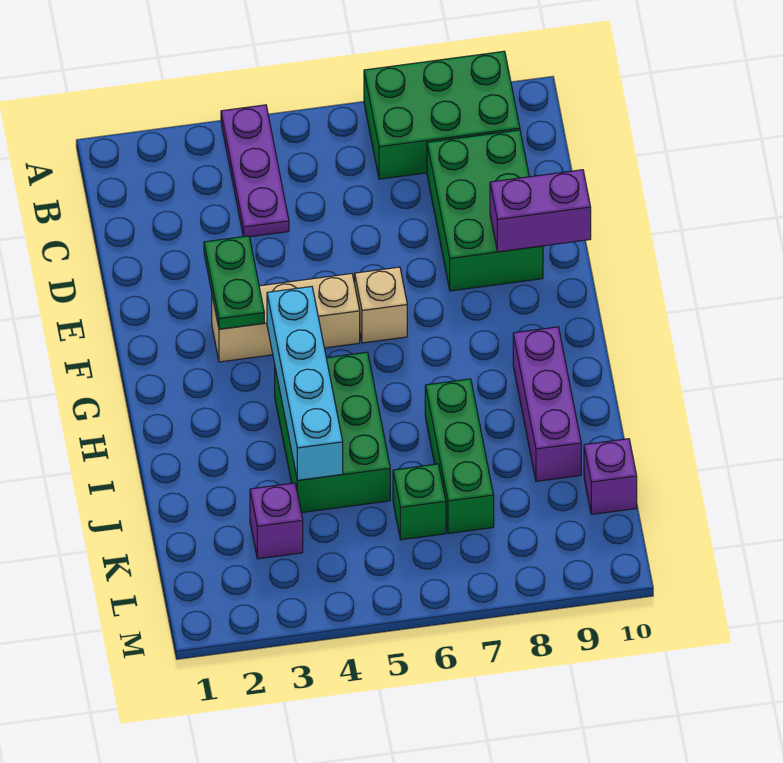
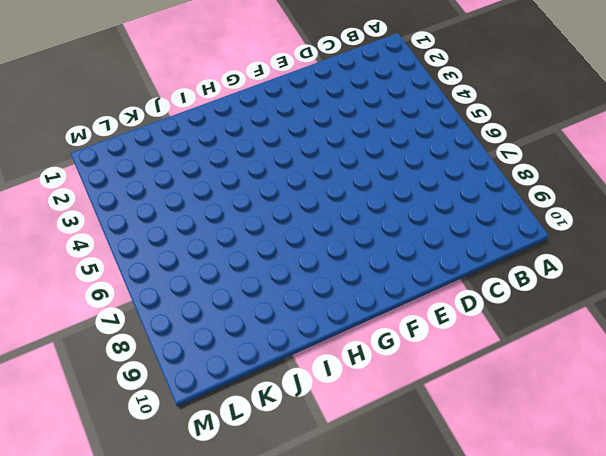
none -> purple 1x3 plate [221,105,289,237]
none -> green 2x3 brick [364,51,520,179]
none -> green 2x3 brick [427,130,543,291]

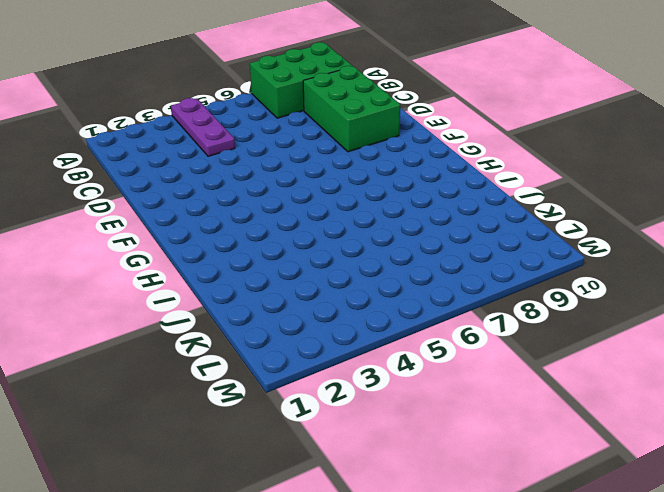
none -> tan 1x3 brick [212,274,360,362]
none -> tan 1x1 brick [355,267,407,343]
none -> green 2x3 brick [275,352,390,513]

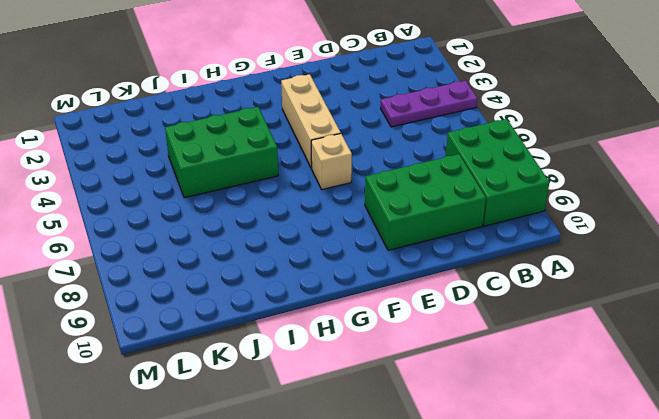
none -> purple 1x3 brick [513,327,581,481]
none -> green 1x3 brick [425,379,494,533]
none -> purple 1x1 brick [250,483,303,559]

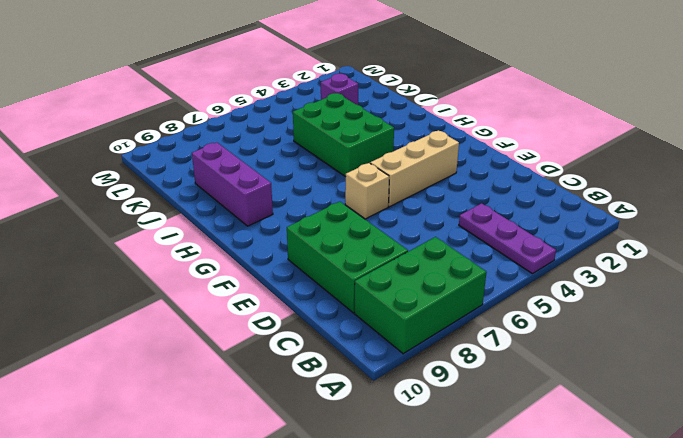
none -> green 1x3 brick [425,379,494,533]
none -> green 1x1 brick [393,464,446,540]
none -> purple 1x1 brick [584,439,637,514]

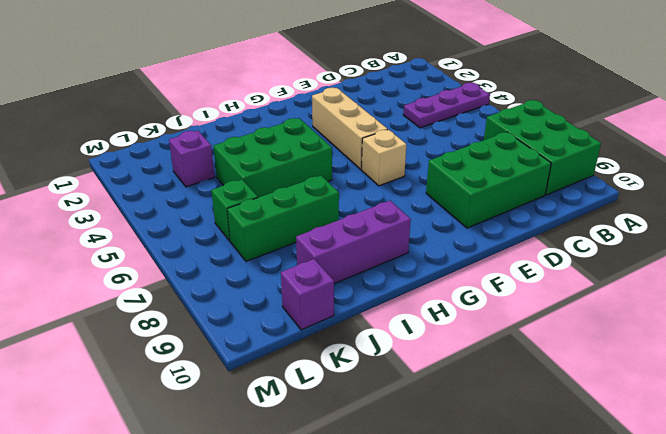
none -> green 1x2 plate [204,236,264,329]
none -> purple 1x2 brick [490,170,591,252]
none -> cyan 1x4 brick [267,287,343,480]

